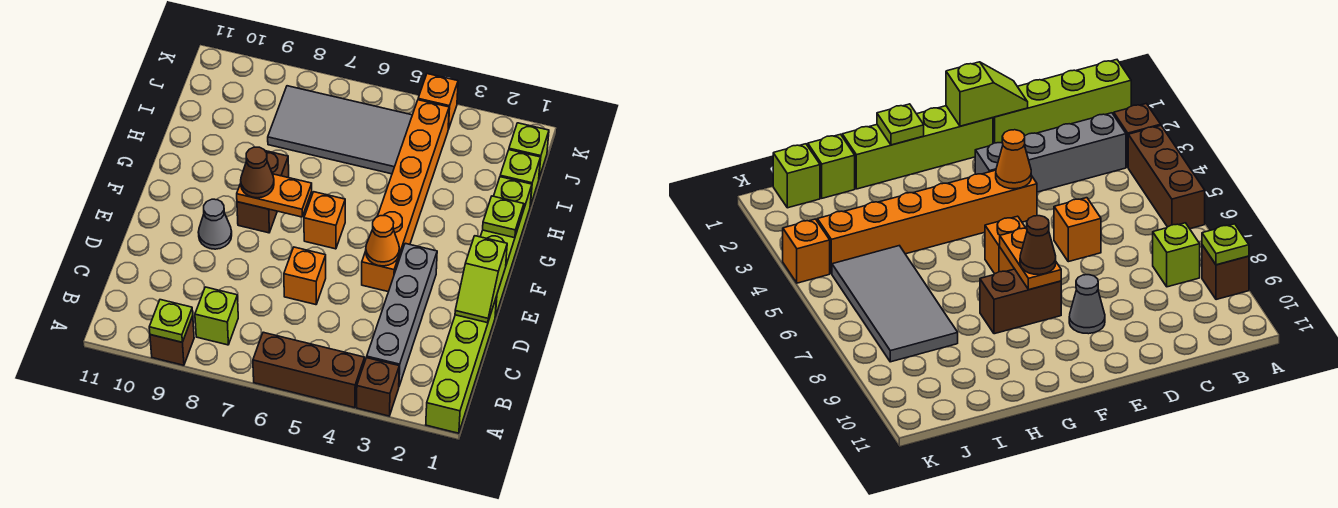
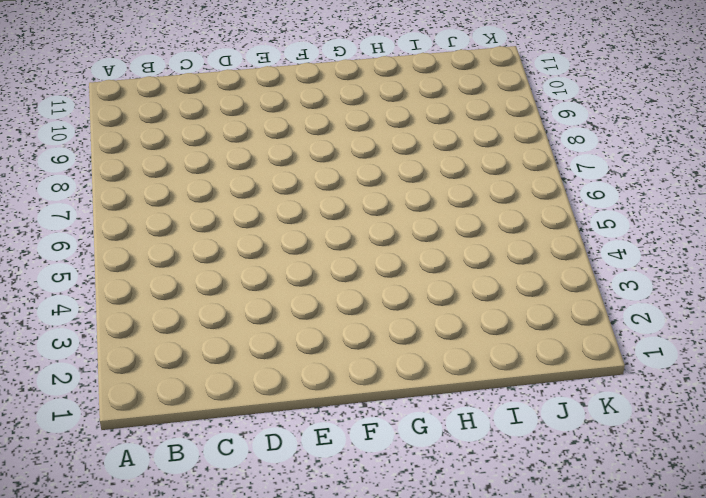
none -> lime 1x4 brick [426,296,497,433]
none -> brown 1x1 brick [357,358,399,416]
none -> brown 1x3 brick [253,332,365,408]

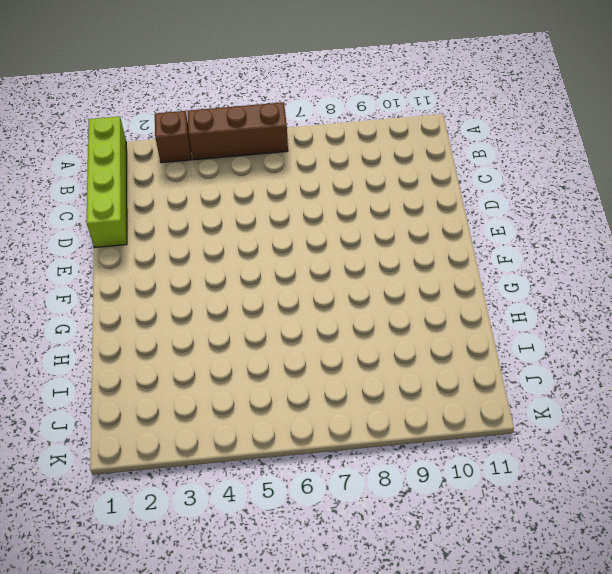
none -> brown 1x1 brick [150,316,194,365]
none -> grey 1x4 brick [367,243,437,386]
none -> lime 1x1 brick [195,287,238,345]

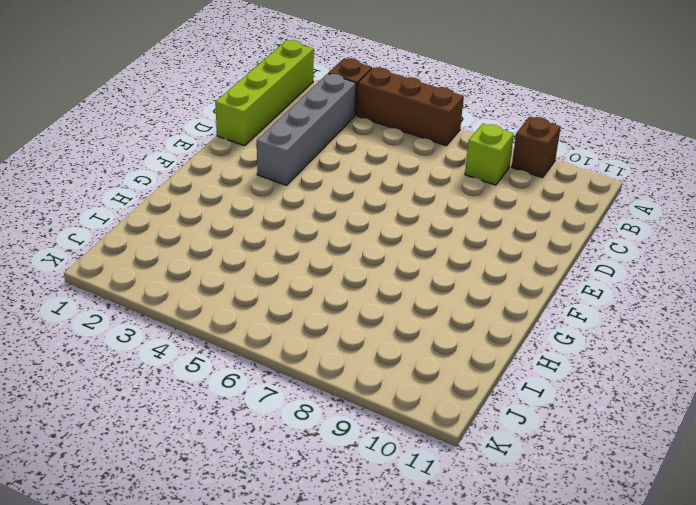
none -> orange 1x1 brick [284,247,326,305]
none -> lime 1x4 brick [480,177,532,317]
none -> orange 1x6 brick [362,100,449,292]

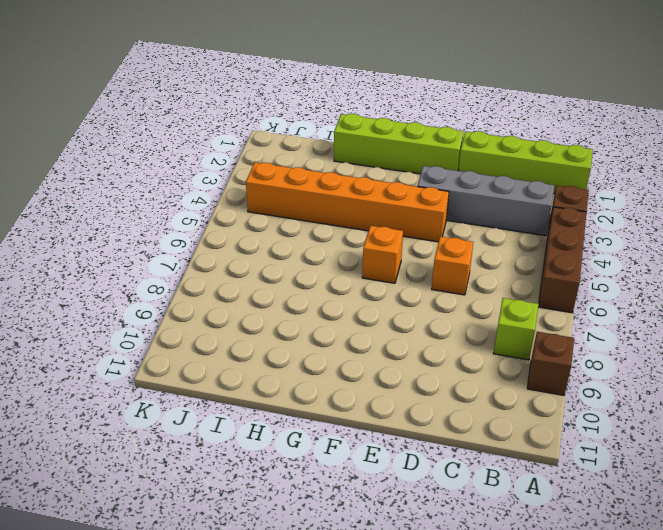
none -> grey 1x1 cone [198,199,232,249]
none -> brown 1x2 brick [237,151,289,233]
none -> lime 1x1 brick [500,150,541,205]

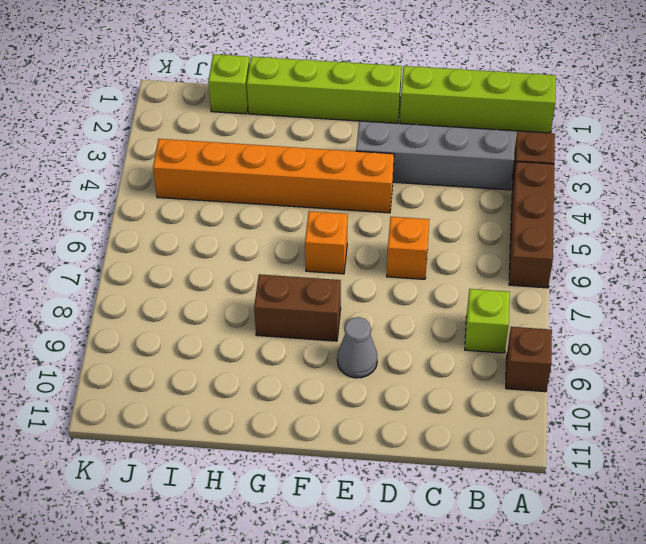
none -> grey 2x4 tile [268,86,412,174]
none -> lime 1x1 brick [509,123,549,178]
none -> orange 1x1 brick [418,74,458,129]

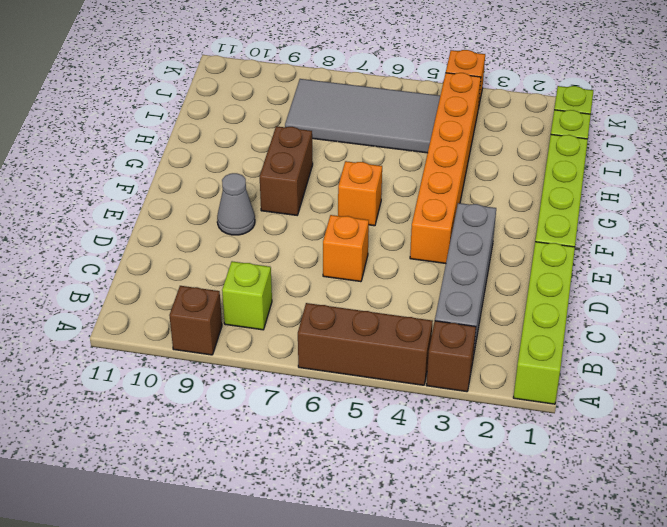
none -> lime 1x1 plate [149,300,193,342]
none -> lime 1x2 slope [455,236,507,323]
none -> orange 1x1 cone [366,216,399,266]

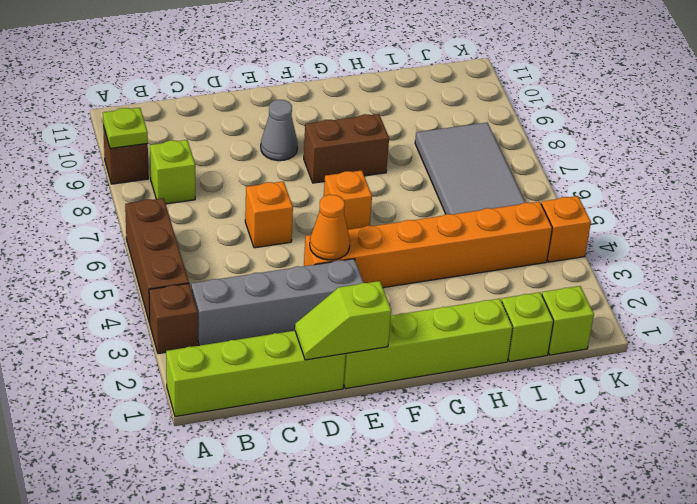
none -> orange 1x2 plate [237,174,312,217]
none -> lime 1x1 plate [483,196,524,238]
none -> brown 1x1 cone [241,147,274,198]

